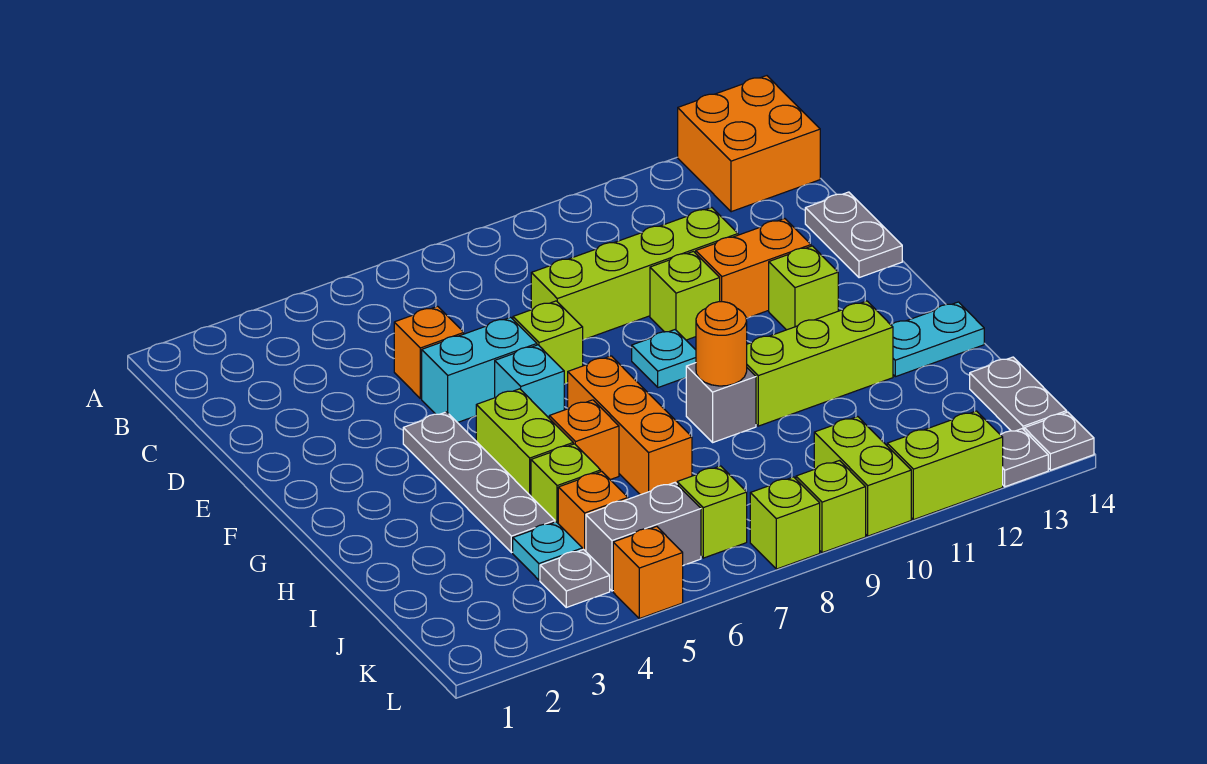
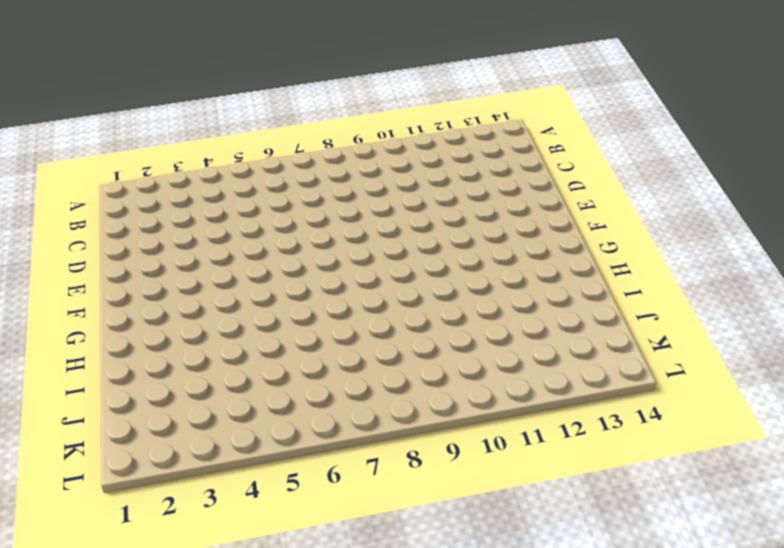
none -> orange 2x2 brick [678,76,820,212]
none -> orange 1x1 brick [394,306,464,398]
none -> lime 1x4 brick [531,208,738,340]
none -> grey 1x2 plate [805,192,902,278]

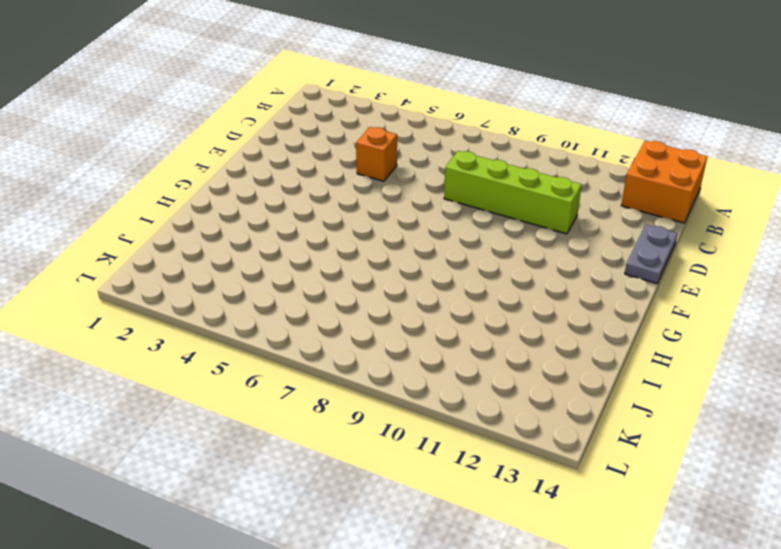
none -> cyan 1x2 brick [422,317,537,423]
none -> lime 1x1 brick [513,301,583,384]
none -> lime 1x1 brick [650,251,720,340]
none -> orange 1x2 brick [696,219,811,318]

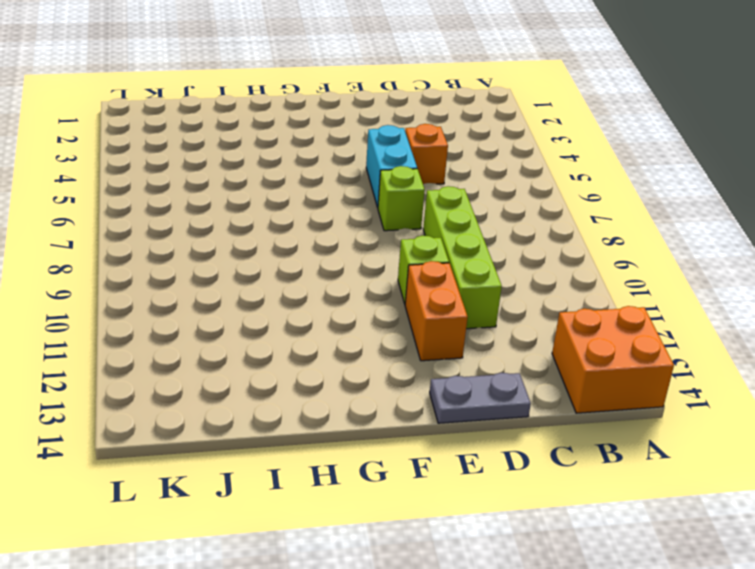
none -> grey 1x4 plate [403,412,555,553]
none -> cyan 1x1 brick [495,345,564,418]
none -> cyan 1x1 plate [632,330,696,387]
none -> lime 1x1 brick [769,246,838,330]

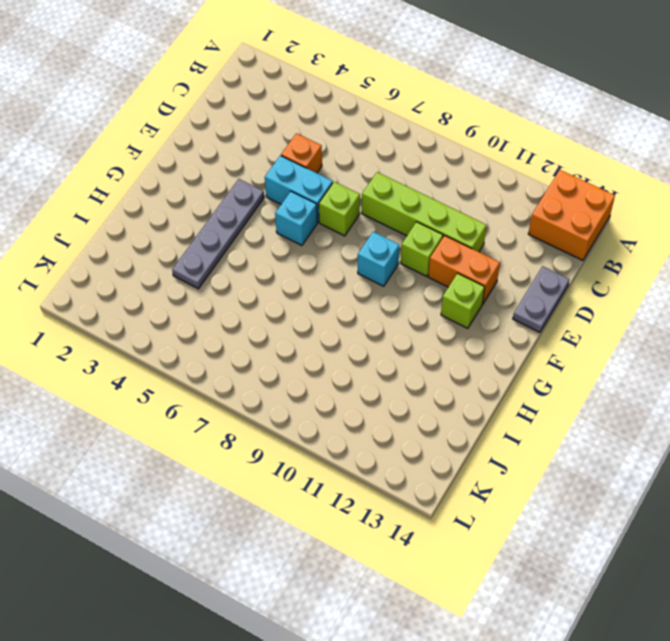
cyan 1x1 brick [358,232,399,286] -> cyan 1x1 plate [632,330,696,387]
none -> lime 1x2 brick [476,389,573,496]
none -> orange 1x3 brick [568,356,692,495]
none -> orange 1x1 brick [549,400,619,480]
none -> grey 1x1 brick [686,363,756,442]

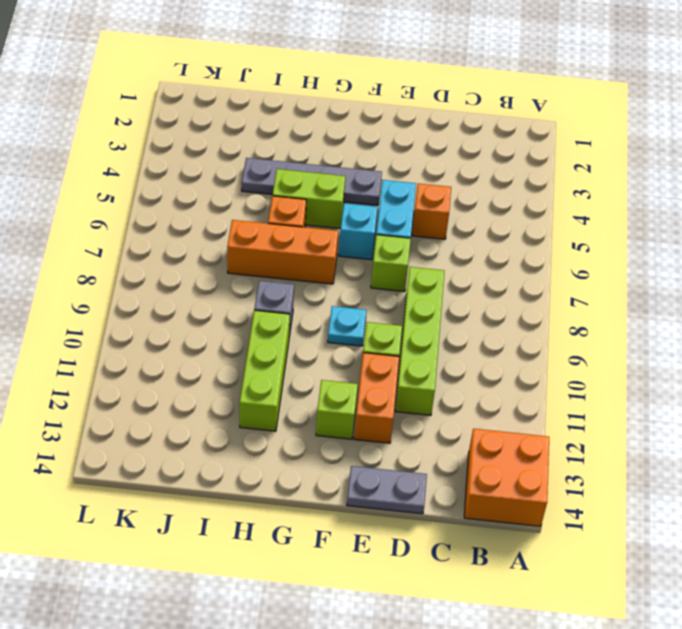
none -> cyan 1x2 plate [891,302,984,377]
none -> lime 1x1 brick [531,444,601,523]
none -> cyan 1x1 plate [513,522,582,580]
none -> orange 1x1 brick [558,471,628,551]

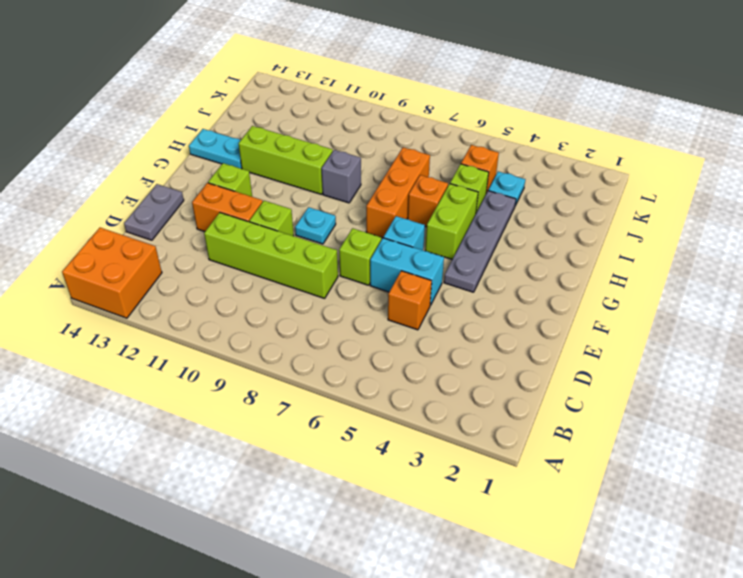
none -> grey 1x2 plate [970,357,1067,431]
none -> grey 1x1 plate [540,549,610,607]
none -> grey 1x2 brick [586,483,701,591]
none -> lime 1x1 brick [677,466,747,558]

